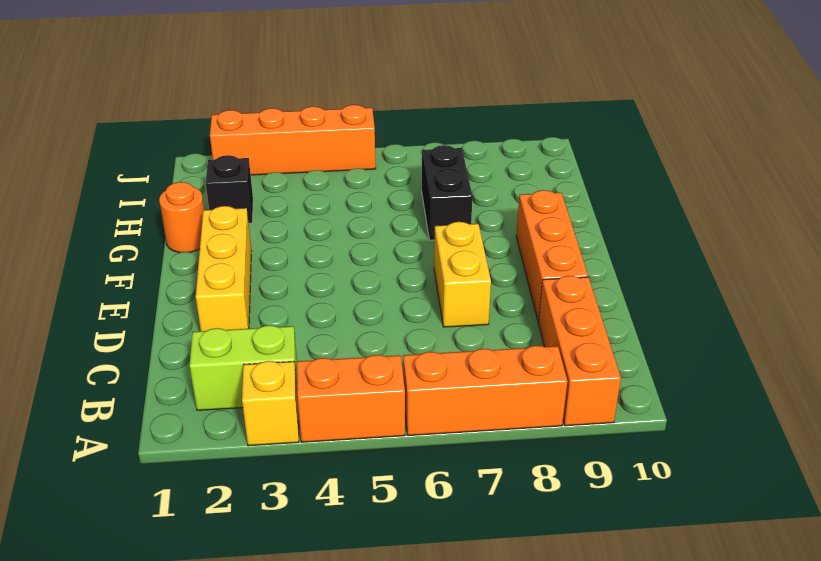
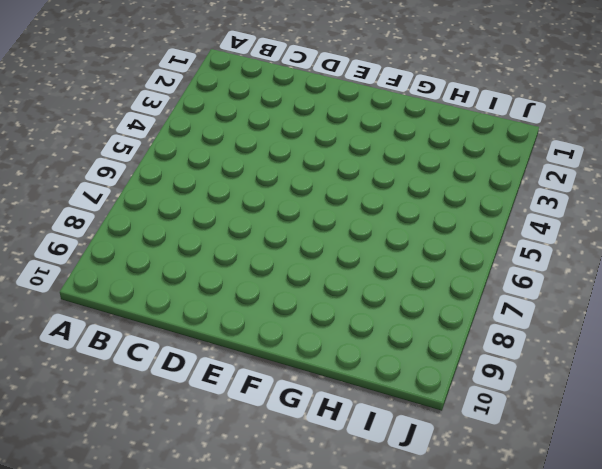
none -> yellow 1x1 brick [242,361,299,446]
none -> orange 1x2 brick [297,355,405,442]
none -> orange 1x3 brick [403,346,567,436]

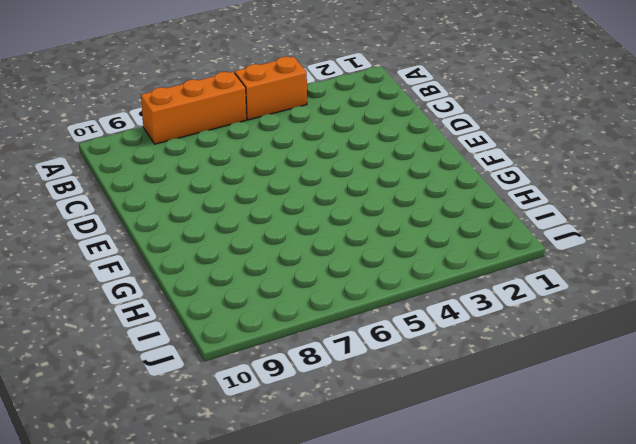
none -> yellow 1x1 brick [242,361,299,446]
none -> orange 1x3 brick [538,276,621,426]
none -> lime 1x2 brick [190,325,298,410]

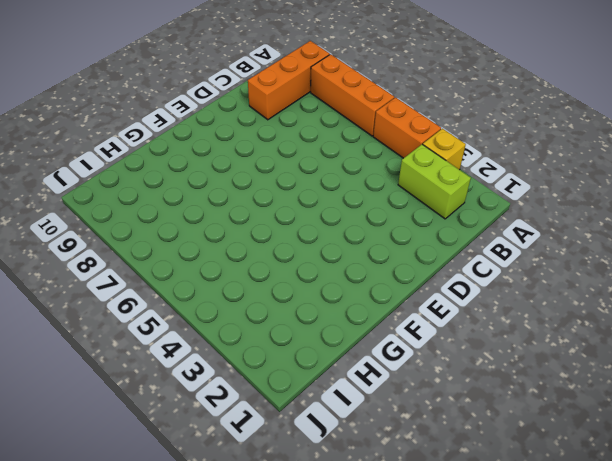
none -> yellow 1x3 brick [196,206,251,331]
none -> yellow 1x2 brick [434,222,491,327]
none -> orange 1x3 brick [516,190,588,322]

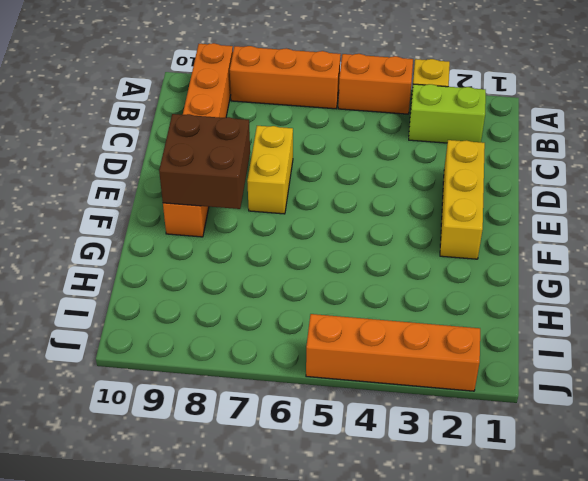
brown 2x2 brick [159,114,250,209] -> none
none -> orange 1x1 round brick [159,182,204,253]
none -> black 1x2 brick [422,145,472,240]
none -> black 1x1 brick [206,155,253,223]

